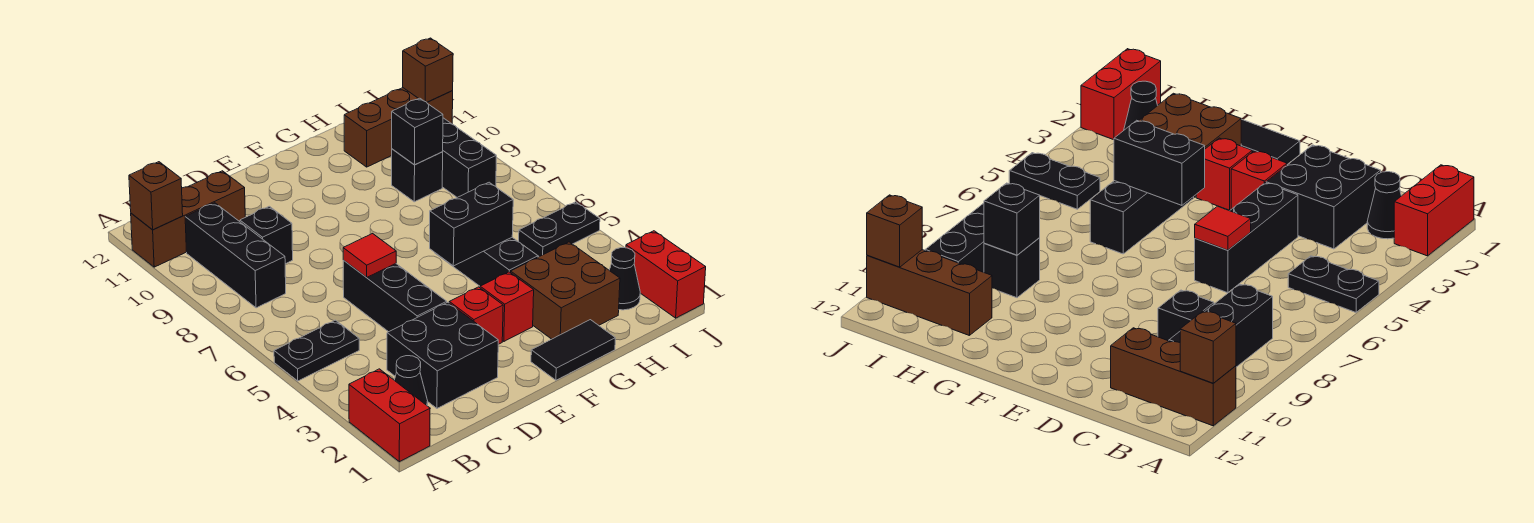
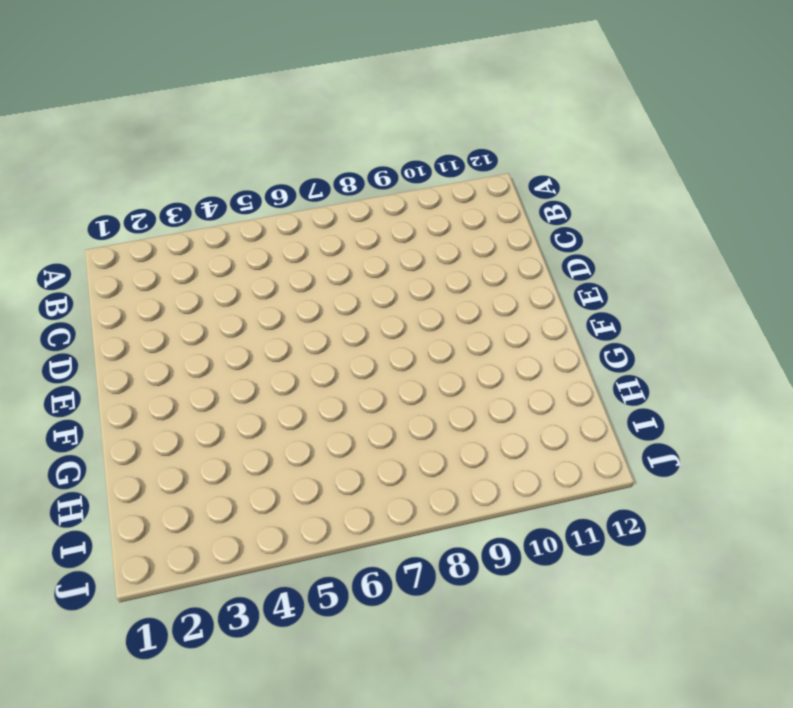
none -> red 1x2 brick [349,369,430,462]
none -> black 1x2 plate [274,320,359,381]
none -> brown 1x3 brick [131,171,245,267]

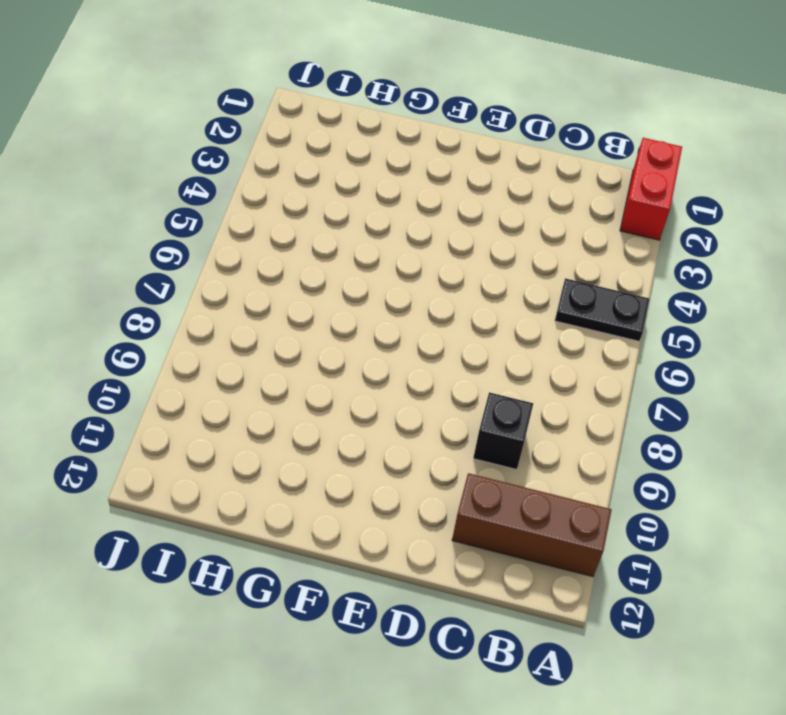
none -> black 1x1 cone [394,356,428,406]
none -> black 1x3 brick [185,203,286,308]
none -> black 2x2 brick [387,302,498,408]

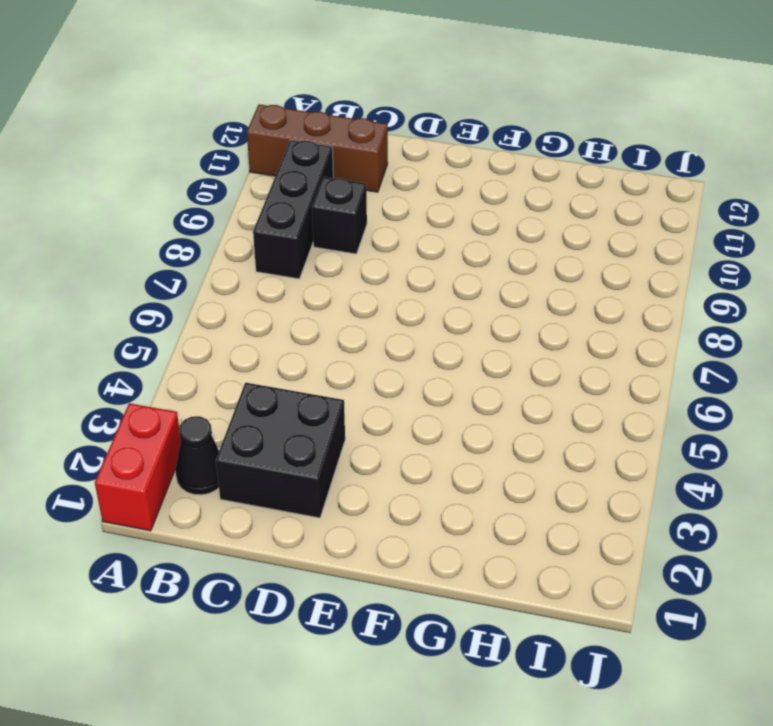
none -> black 1x2 plate [274,320,359,381]
none -> black 1x3 brick [343,260,447,332]
none -> red 1x1 brick [449,287,503,344]

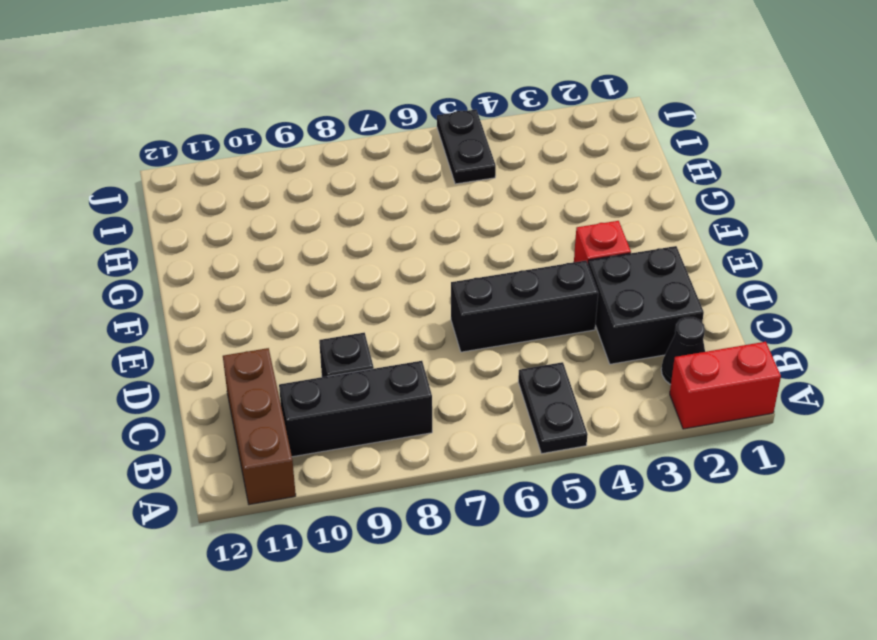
none -> black 1x2 tile [531,320,615,380]
none -> red 1x1 brick [480,272,534,341]
none -> brown 2x2 brick [511,242,620,339]

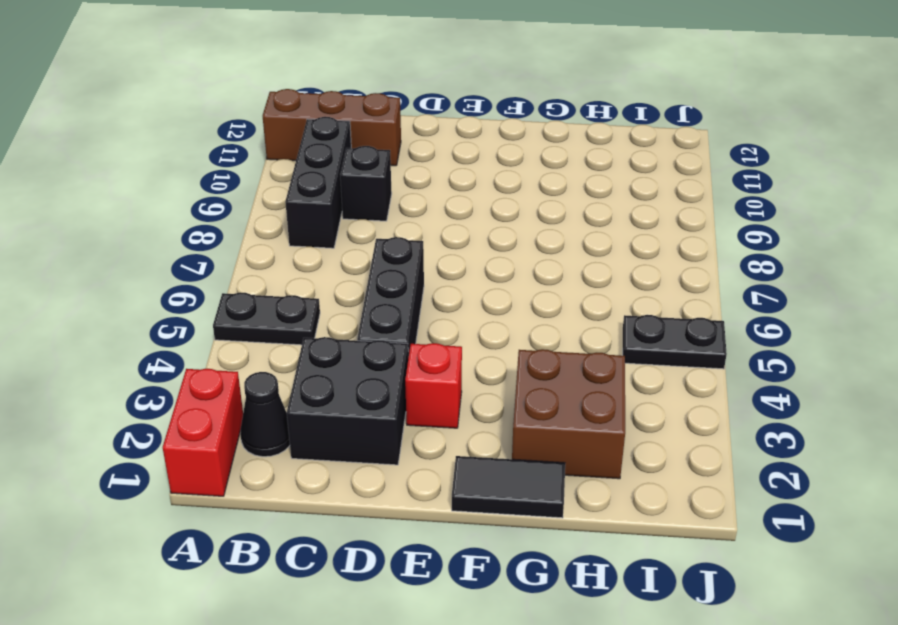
none -> red 1x1 brick [480,272,534,341]
none -> black 1x3 brick [435,237,538,286]
none -> black 1x1 brick [392,149,443,202]

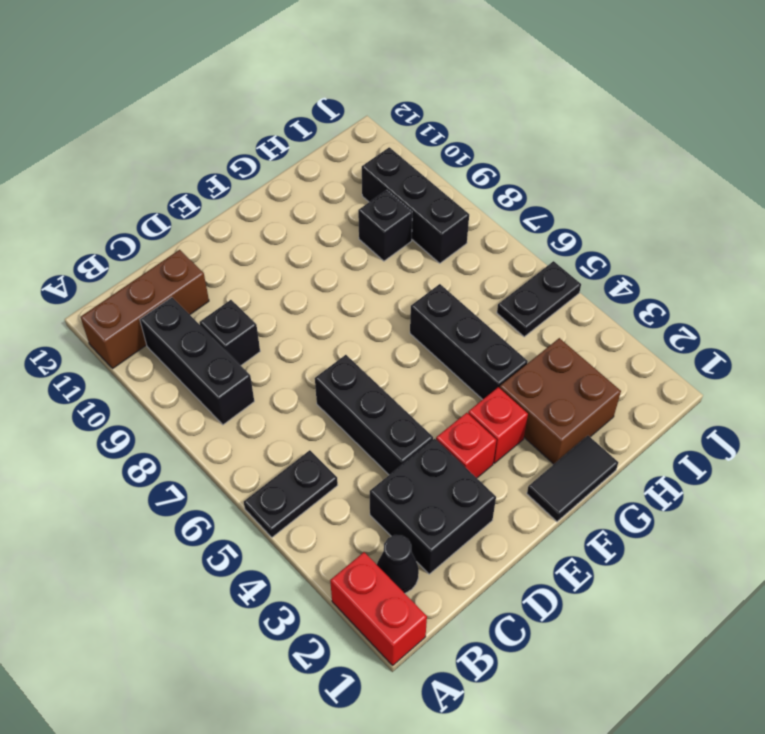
none -> brown 1x3 brick [344,88,453,167]
none -> black 1x1 cone [609,248,640,310]
none -> red 1x2 brick [626,231,706,318]

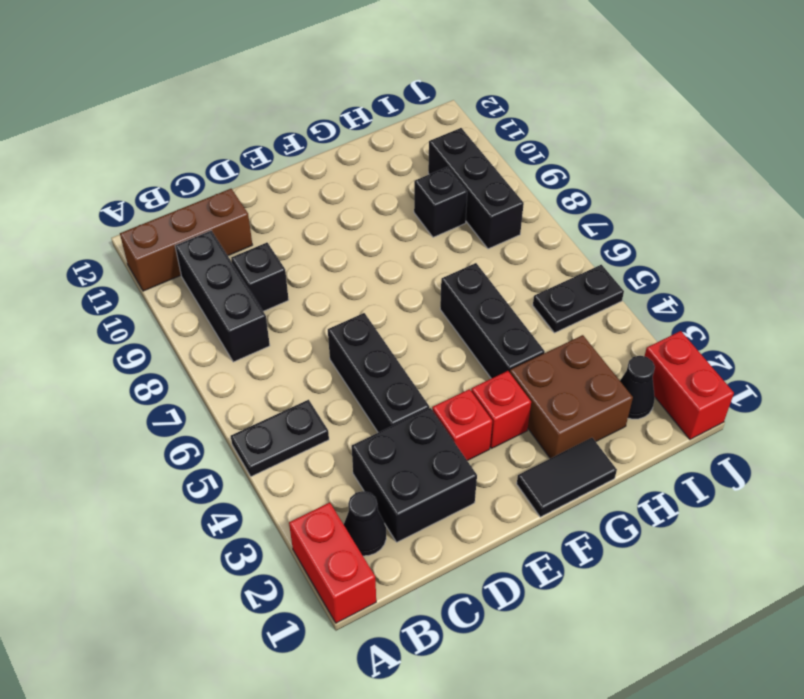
none -> brown 1x3 brick [344,88,453,167]
none -> brown 1x1 brick [129,162,183,230]
none -> red 1x1 tile [343,234,396,277]

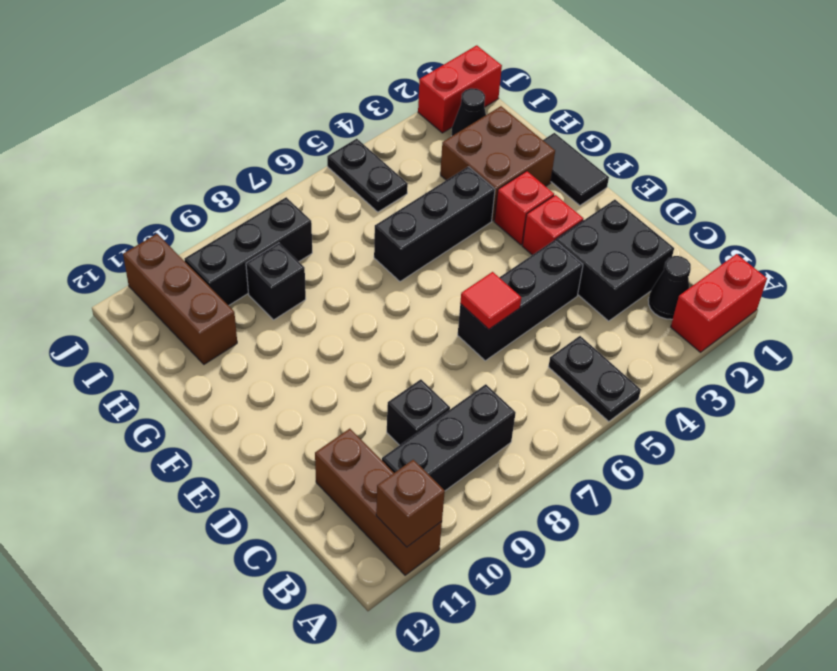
none -> black 1x2 brick [430,182,513,266]
none -> black 1x1 brick [392,98,443,165]
none -> brown 1x1 brick [403,38,453,102]

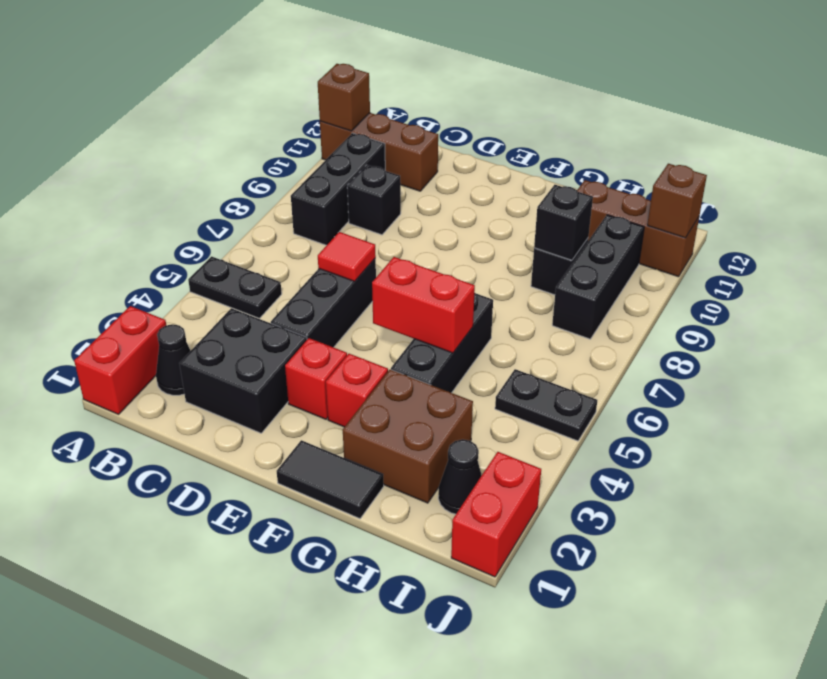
red 1x2 brick [372,257,475,353] -> black 1x2 brick [430,182,513,266]

